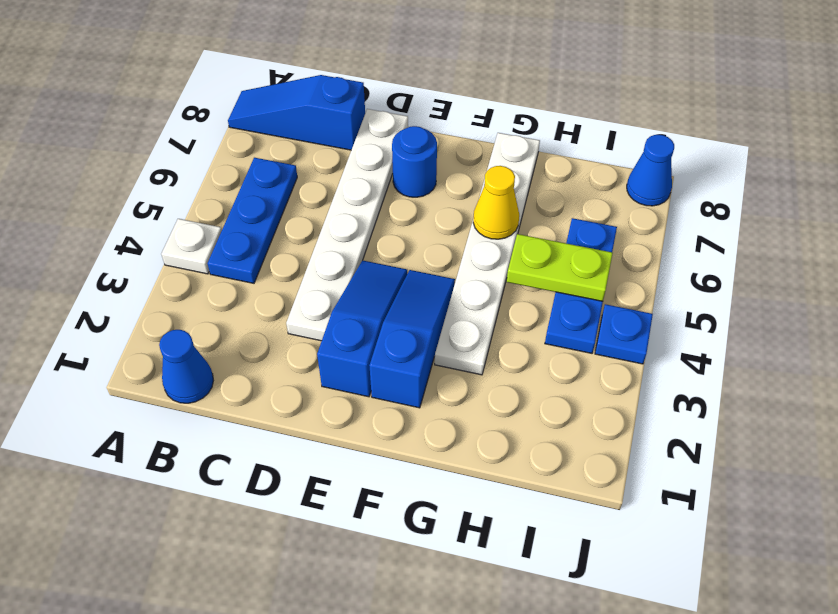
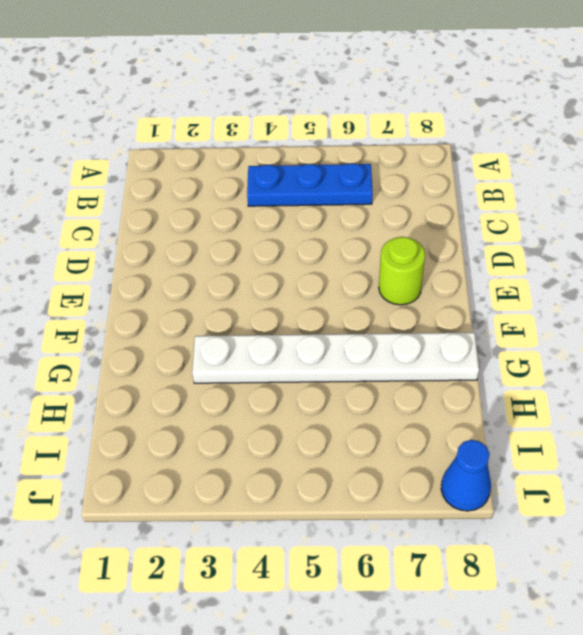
lime 1x1 round brick [379,237,425,305] -> blue 1x1 round brick [392,126,437,197]
none -> white 1x1 plate [161,219,222,274]
none -> blue 1x3 slope [228,75,365,150]
none -> blue 1x1 cone [159,330,213,403]

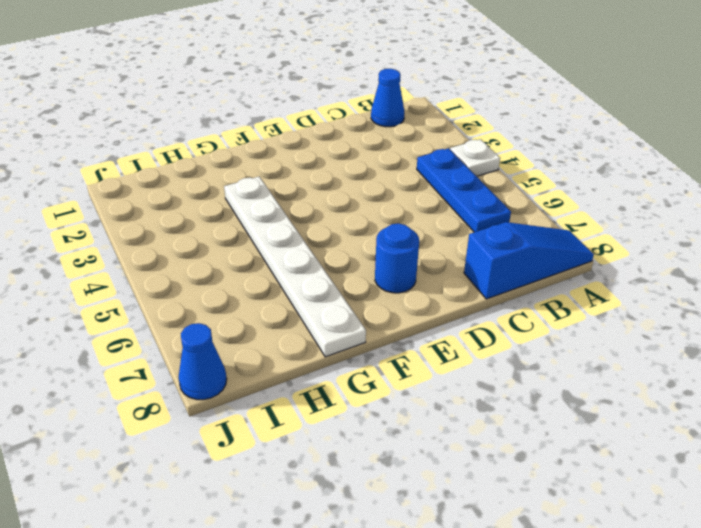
none -> white 1x6 plate [286,109,408,341]
none -> blue 1x3 slope [317,260,407,397]
none -> blue 1x3 slope [369,270,455,408]

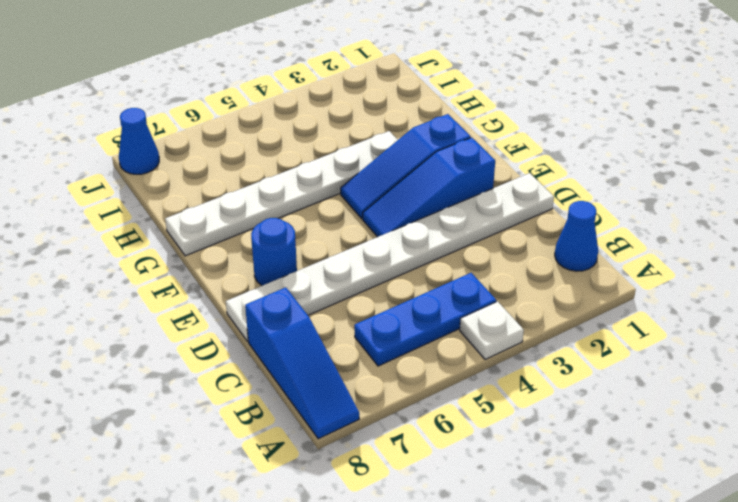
white 1x8 plate [226,173,554,341] -> white 1x6 plate [286,109,408,341]
none -> blue 1x3 plate [545,218,617,353]
none -> blue 1x1 plate [595,304,653,364]
none -> yellow 1x1 cone [473,166,519,239]

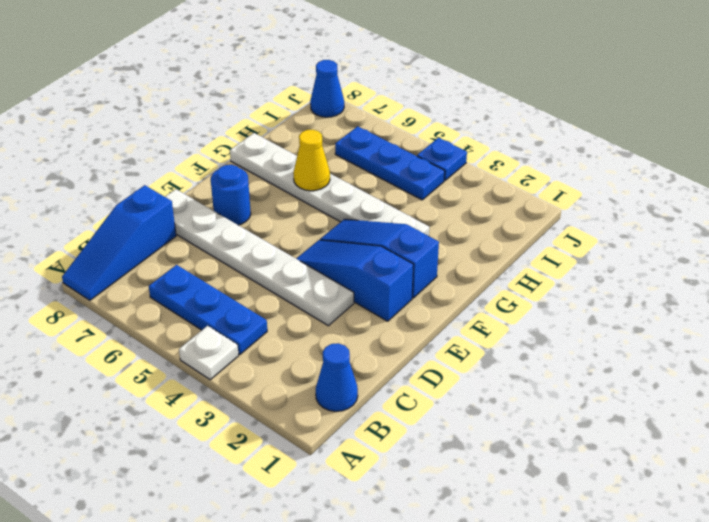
none -> lime 1x2 plate [507,234,613,301]

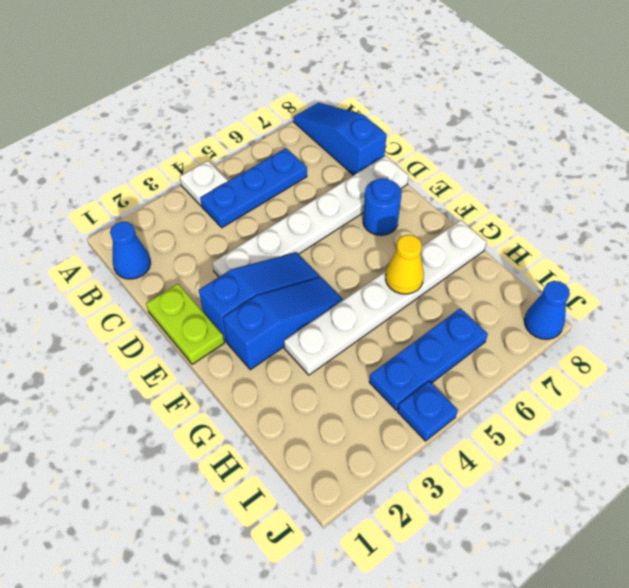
lime 1x2 plate [146,284,224,364] -> lime 1x2 plate moved to [507,234,613,301]

